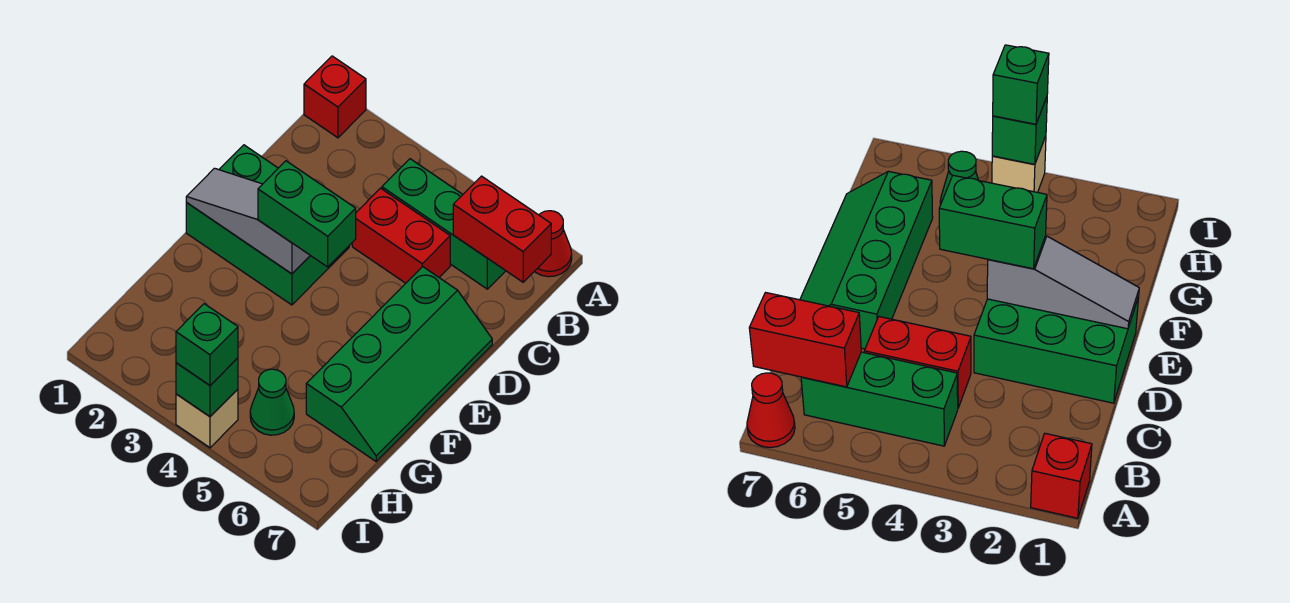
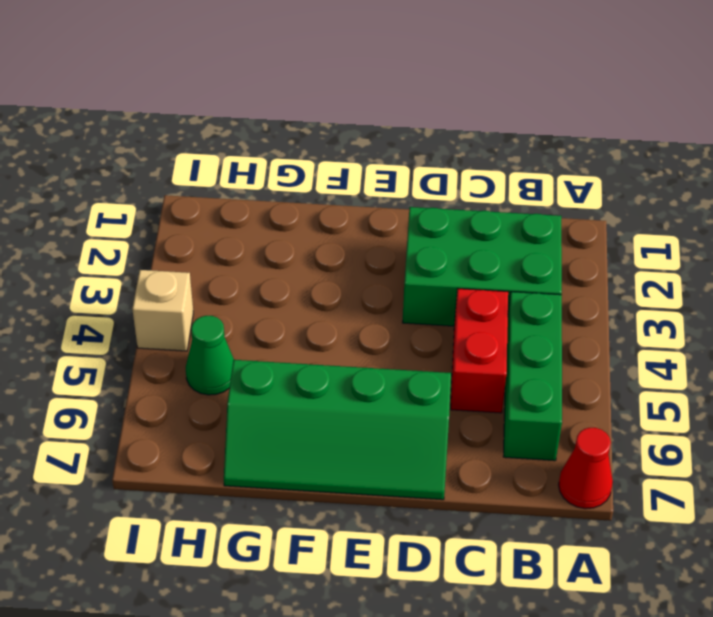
green 2x3 brick [402,207,562,326] -> green 2x3 brick turned to [186,145,349,305]
none -> red 1x1 brick [304,56,366,138]
none -> red 1x2 brick [453,176,551,282]
none -> grey 1x3 slope [186,168,310,274]

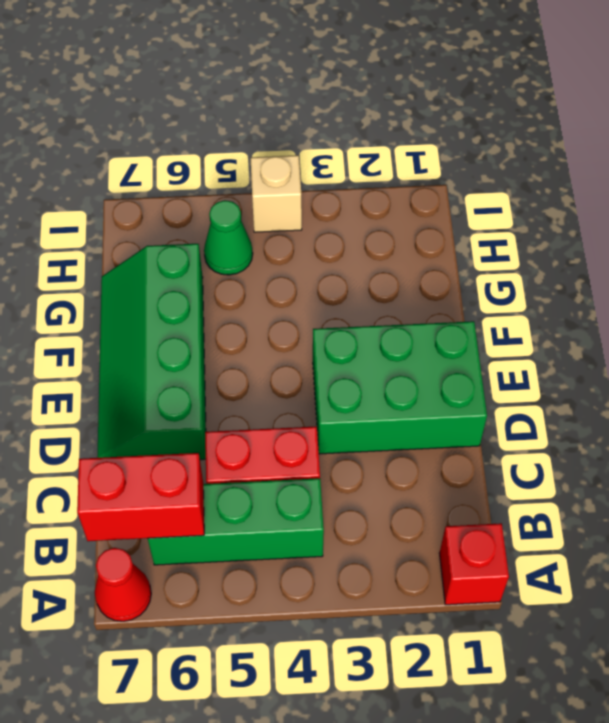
none -> grey 1x3 slope [186,168,310,274]
none -> green 1x1 brick [176,358,238,417]
none -> green 1x2 brick [258,161,356,267]

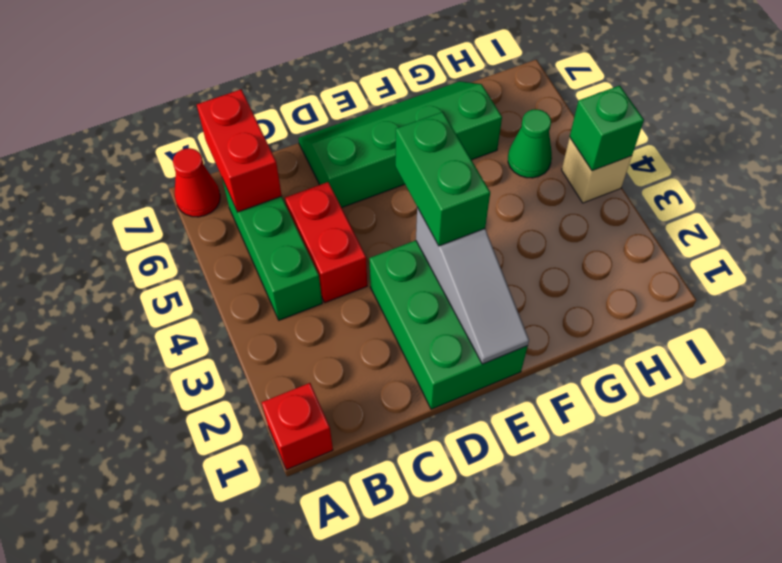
none -> green 1x1 brick [176,304,238,385]

